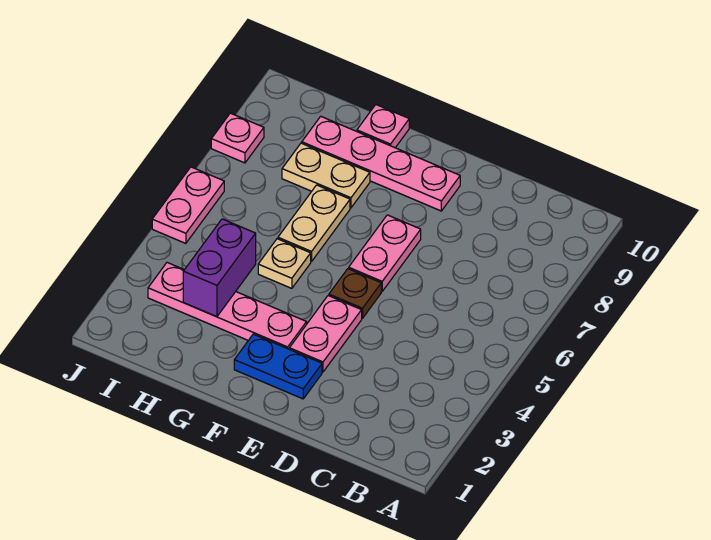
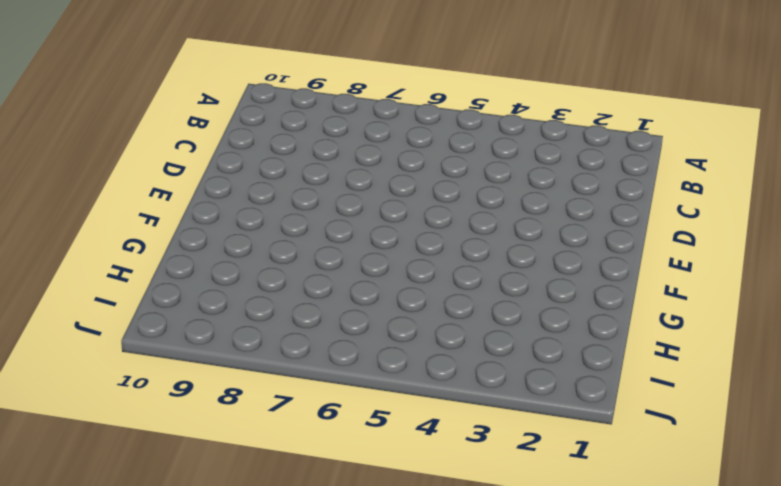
none -> blue 1x2 plate [234,334,322,399]
none -> pink 1x2 plate [289,296,362,372]
none -> brown 1x1 plate [329,269,381,318]

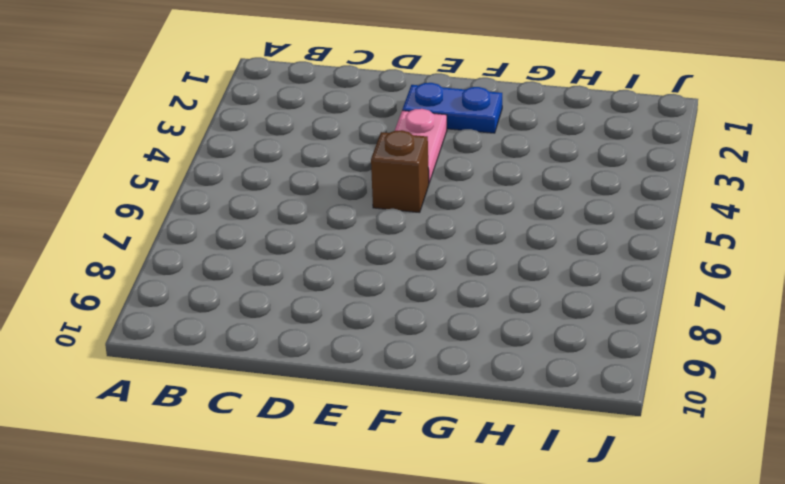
brown 1x1 brick [371,130,429,213] -> brown 1x1 plate [329,269,381,318]
none -> pink 1x2 plate [349,215,421,291]
none -> pink 1x4 plate [302,116,460,211]
none -> pink 1x4 plate [148,263,307,349]

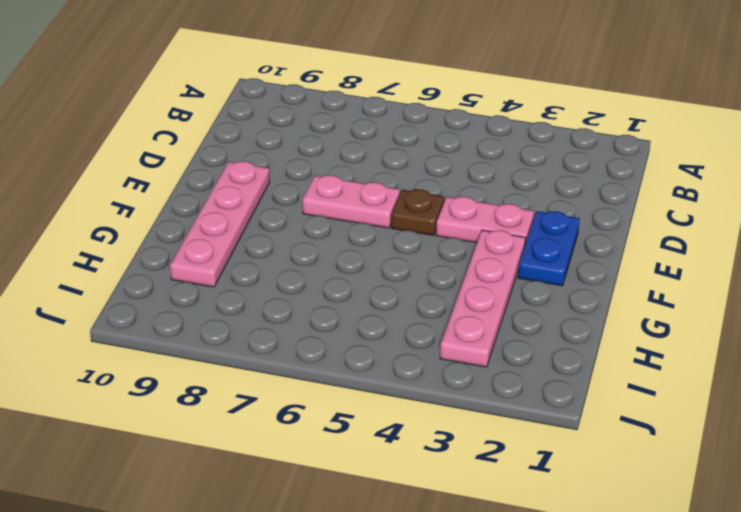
none -> tan 1x1 plate [258,239,311,288]
none -> tan 1x2 plate [278,185,350,262]
none -> tan 1x2 plate [282,143,370,208]

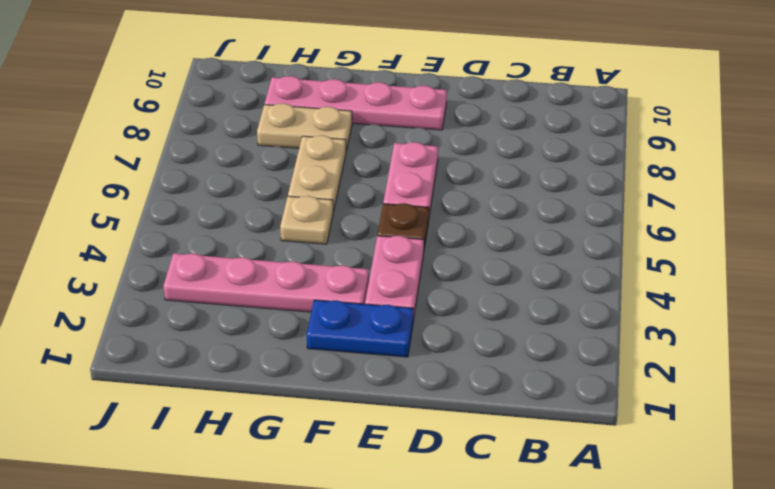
none -> pink 1x1 plate [357,105,409,148]
none -> pink 1x2 plate [152,167,224,243]
none -> pink 1x1 plate [211,113,264,163]

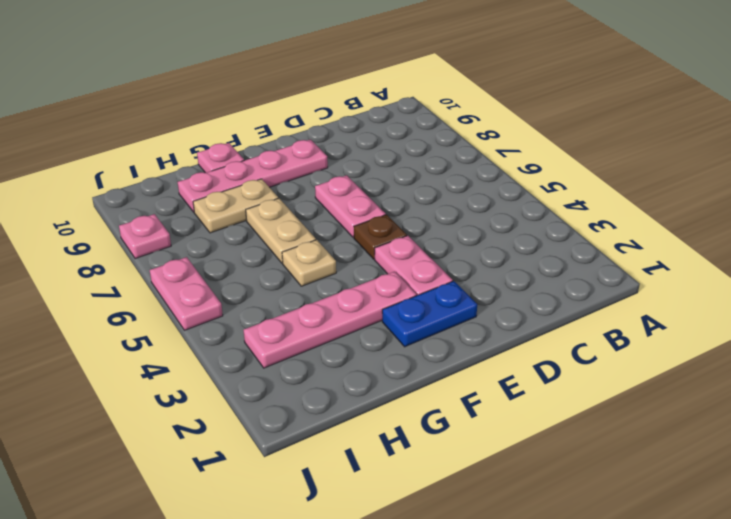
none -> purple 1x2 brick [183,219,256,317]

